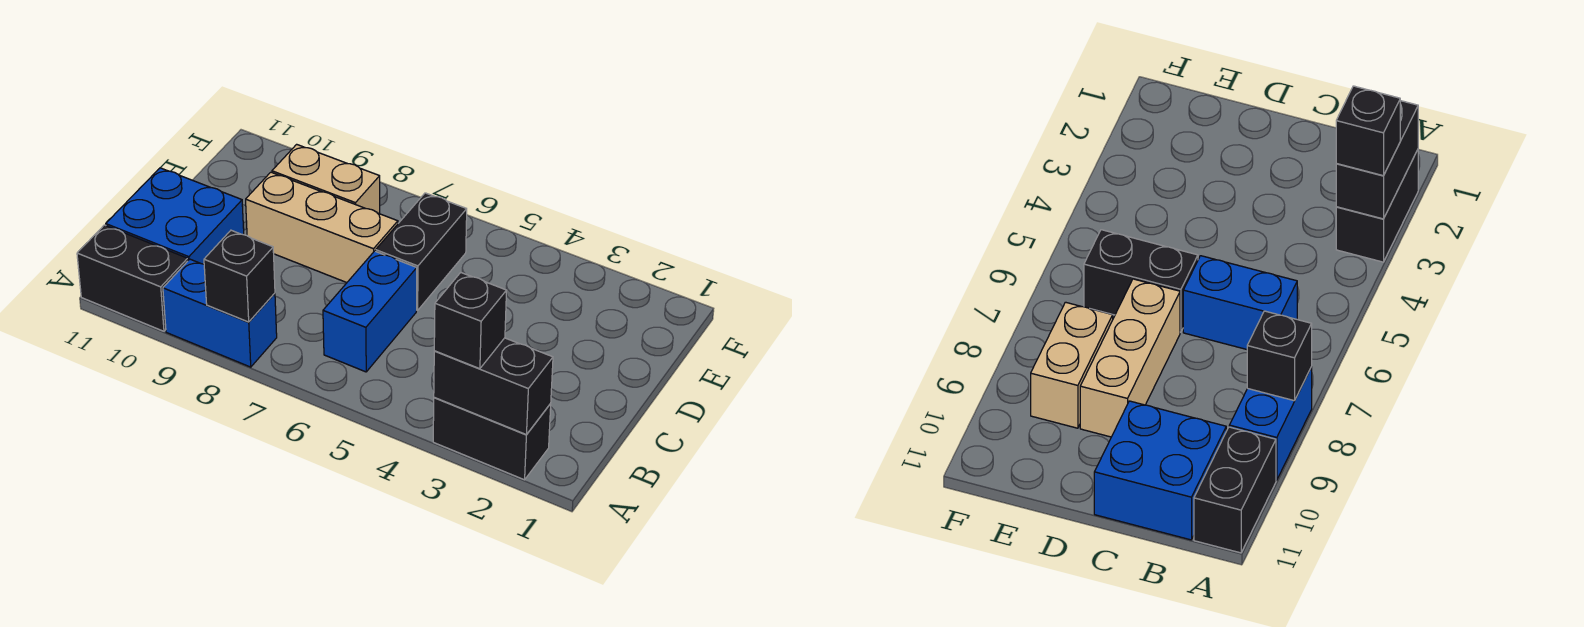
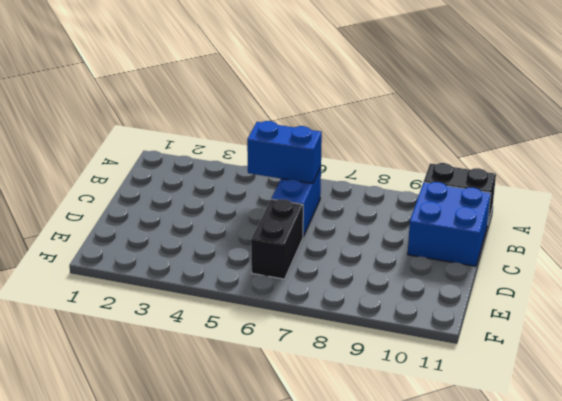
blue 1x2 brick [247,121,322,184] -> blue 1x2 brick moved to [163,259,277,367]
none -> black 1x2 brick [433,397,551,480]
none -> tan 1x3 brick [246,172,398,283]

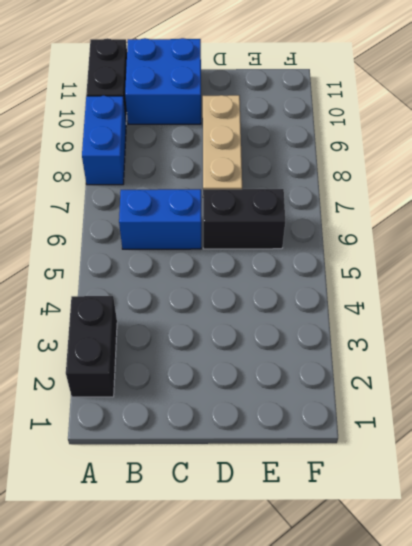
none -> tan 1x2 brick [272,144,380,214]
none -> black 1x2 brick [434,338,553,435]

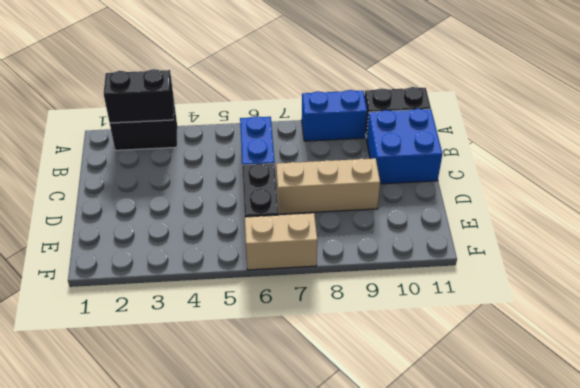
tan 1x2 brick [245,213,317,270] -> tan 1x2 brick moved to [272,144,380,214]
none -> black 1x1 brick [204,230,275,322]
none -> black 1x1 brick [434,273,507,369]

